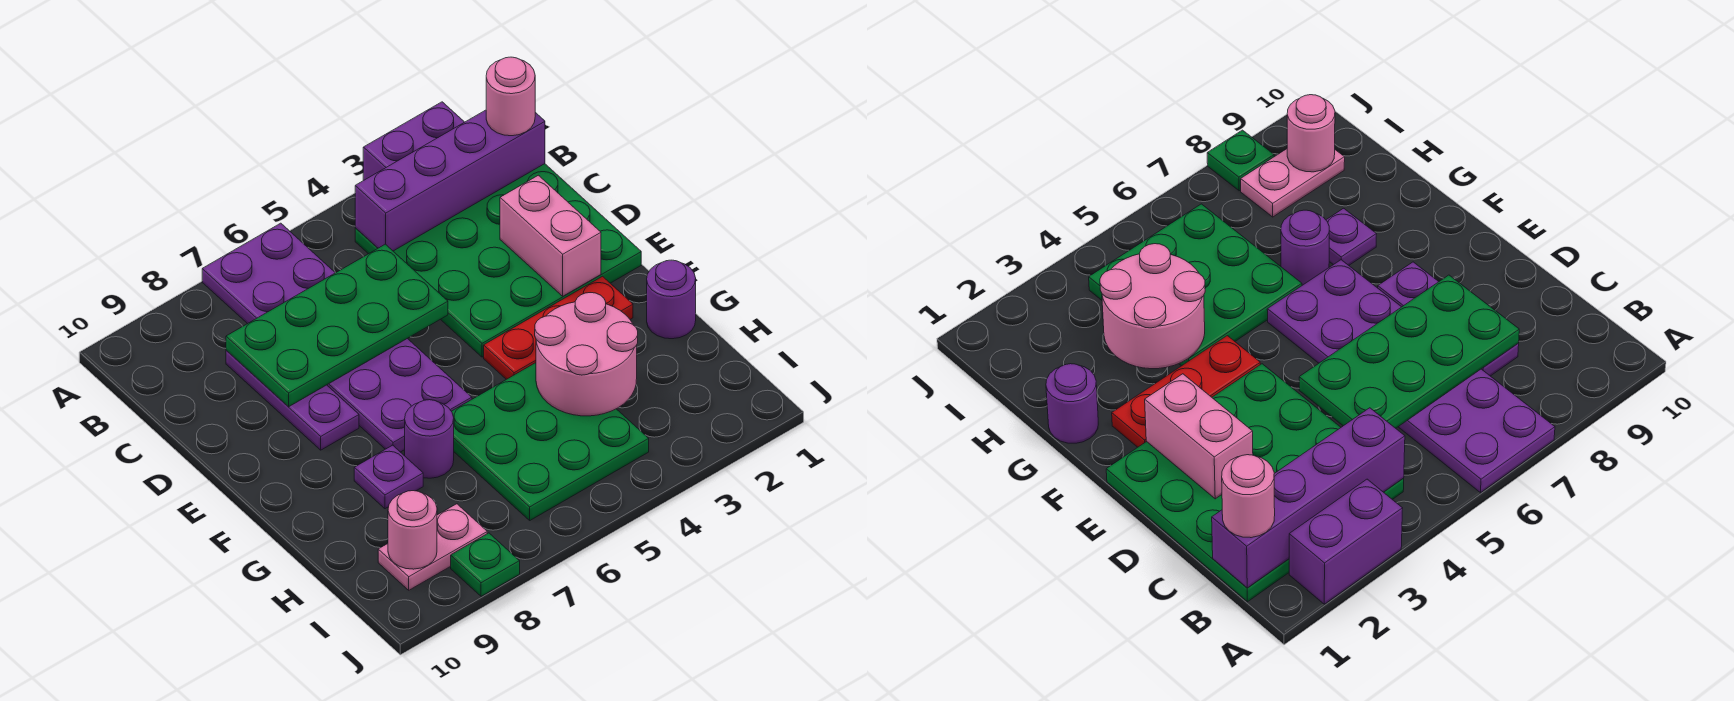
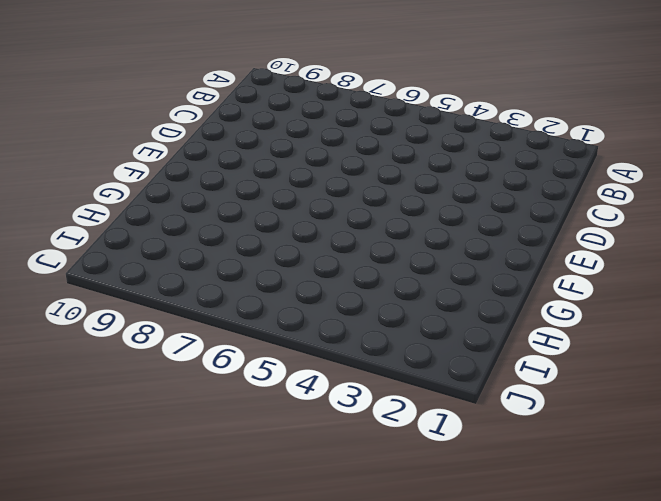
none -> purple 1x2 brick [363,102,464,180]
none -> purple 2x6 plate [202,223,472,452]
none -> green 4x4 plate [355,164,641,357]

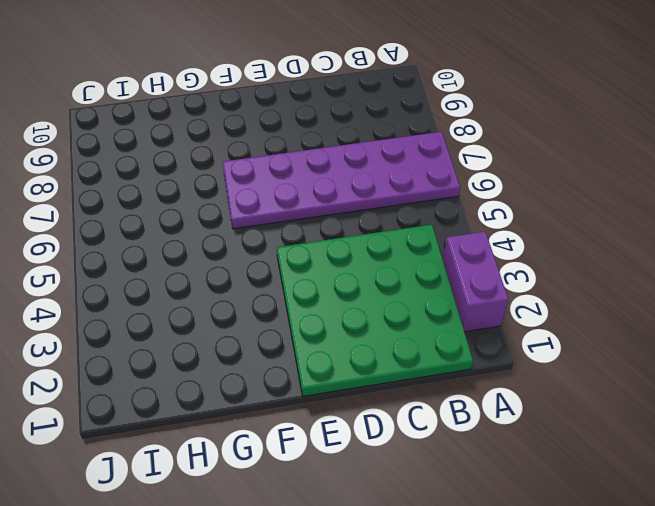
none -> purple 1x3 plate [226,351,359,450]
none -> red 1x3 plate [484,276,633,379]
none -> purple 1x1 round brick [647,260,696,339]

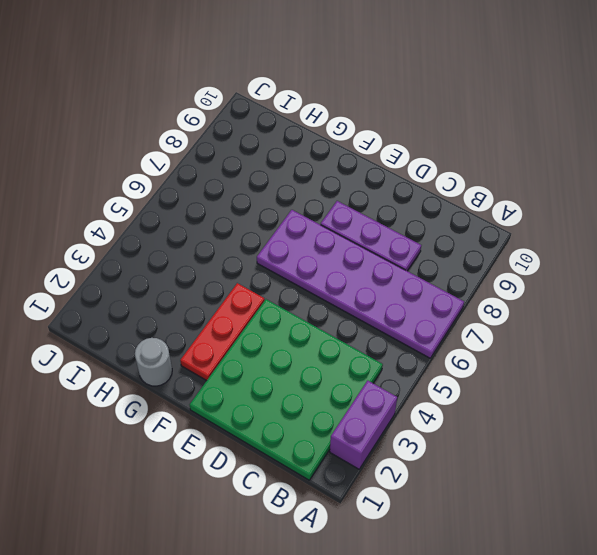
grey 1x1 round brick [135,338,172,386] -> purple 1x1 round brick [647,260,696,339]
none -> green 3x3 plate [452,363,649,520]
none -> purple 1x1 round brick [405,400,454,478]
none -> purple 1x1 plate [354,445,423,509]

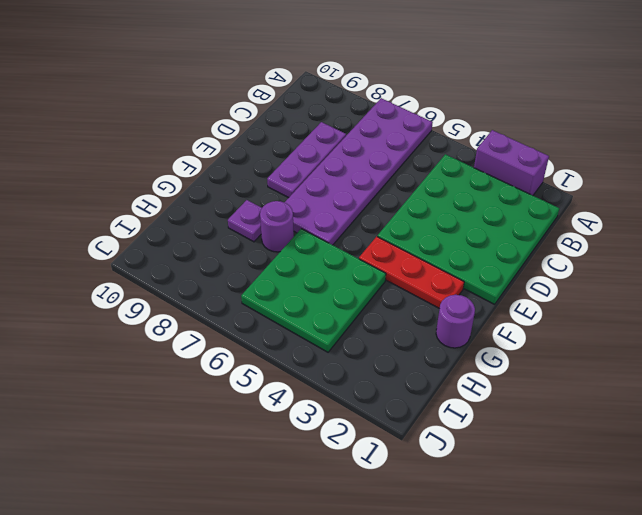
none -> pink 1x2 plate [378,504,487,590]
none -> green 1x1 plate [451,533,520,596]
none -> purple 1x4 brick [355,110,545,251]

